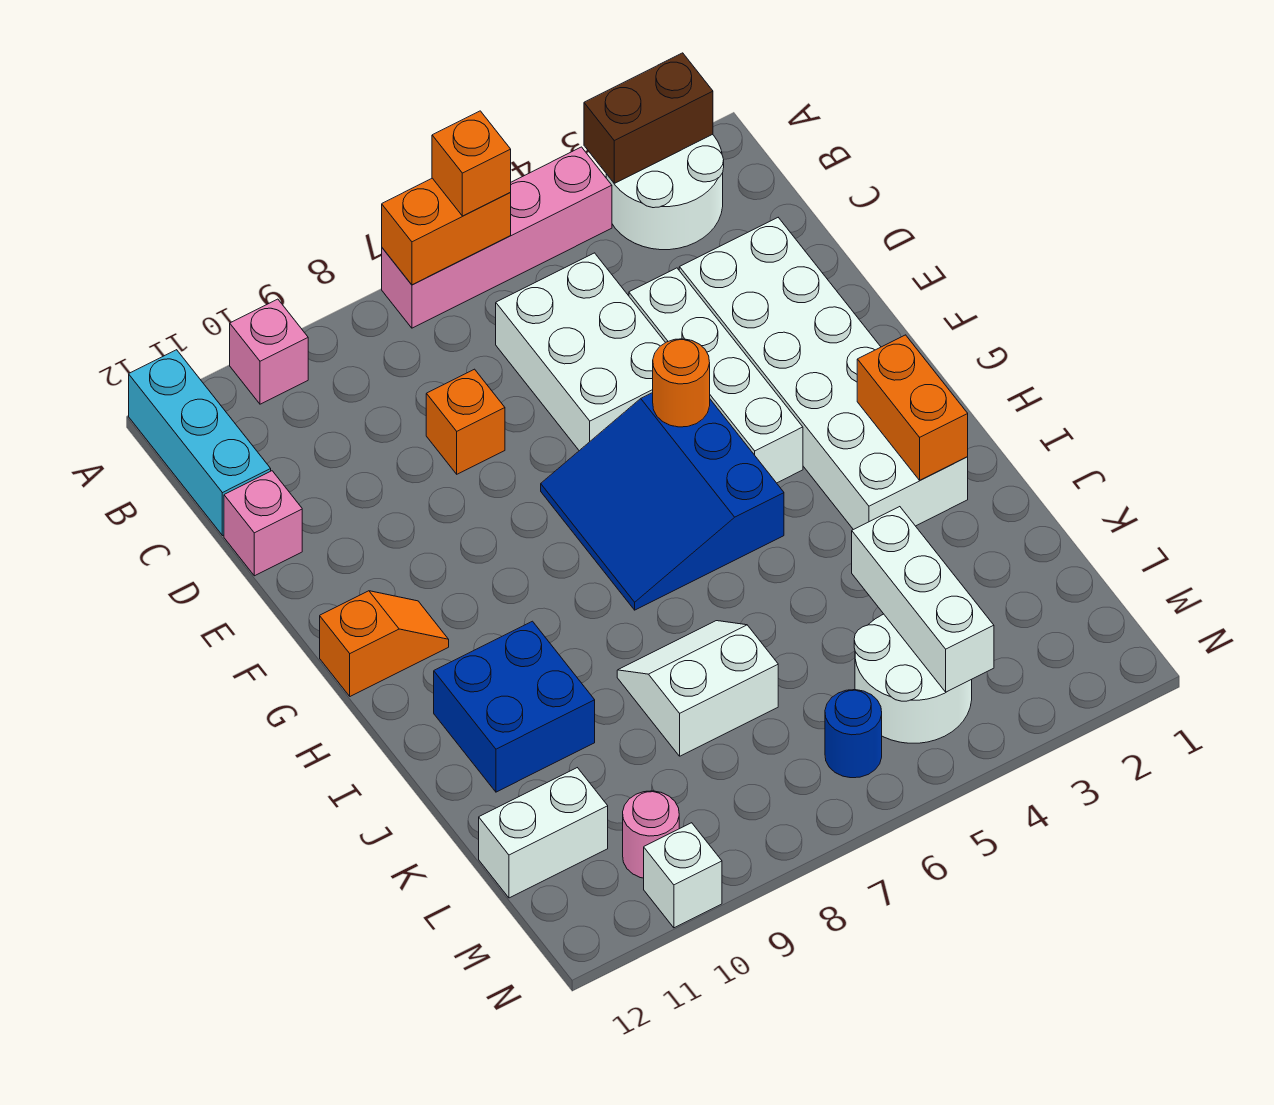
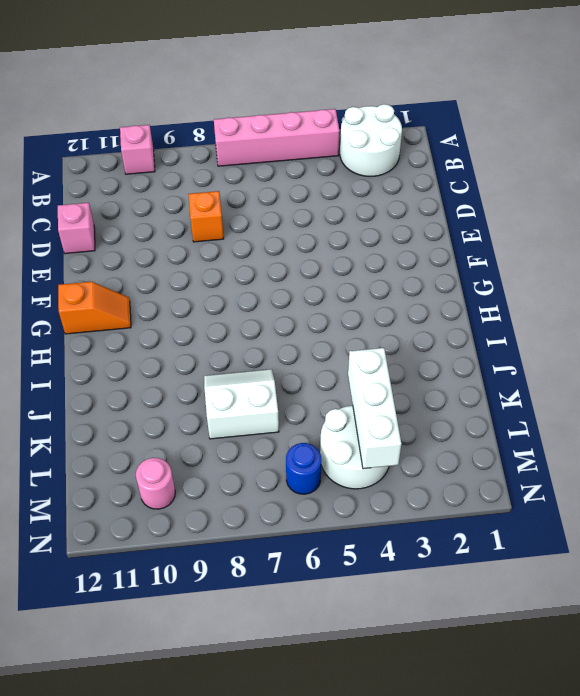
none -> cyan 1x3 brick [129,350,271,536]
none -> white 2x3 brick [496,253,665,451]
none -> white 2x6 brick [679,218,968,530]

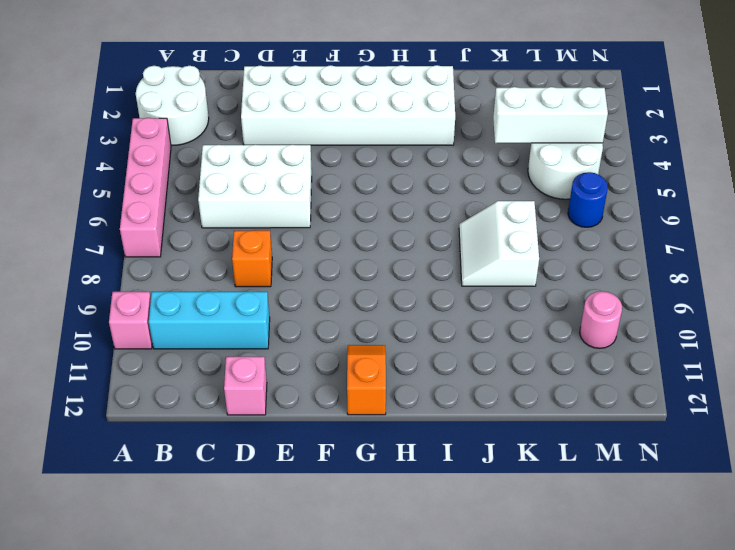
cyan 1x3 brick [149,292,270,349] -> cyan 1x3 brick moved to [129,350,271,536]
none -> white 1x4 brick [629,268,803,483]
none -> blue 3x3 slope [541,393,784,610]
none -> blue 2x2 brick [434,621,595,792]

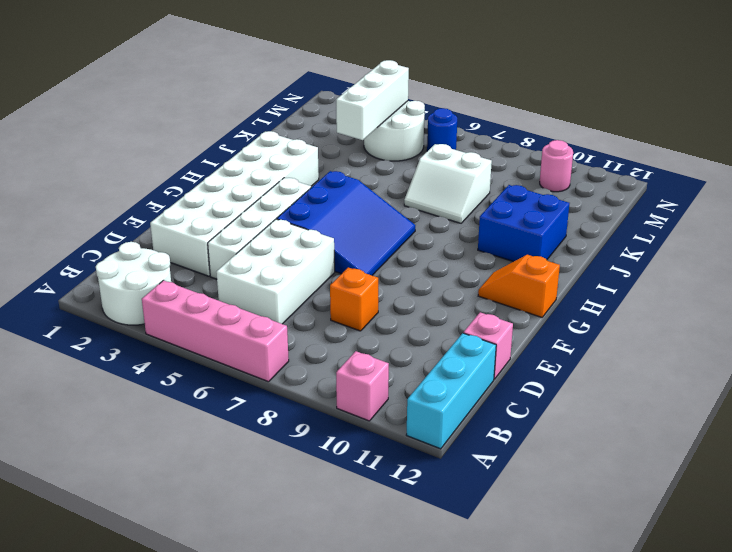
none -> white 1x2 brick [479,768,608,898]
none -> white 1x1 brick [644,823,722,928]
none -> brown 1x2 brick [584,53,713,184]

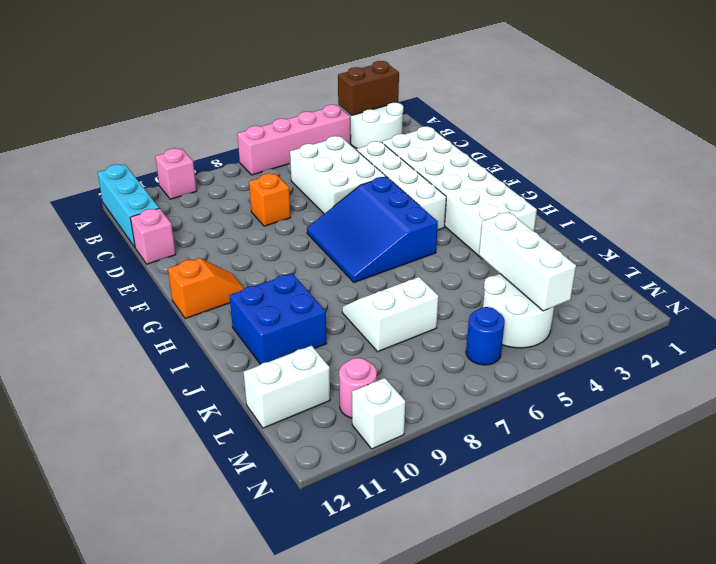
none -> orange 1x2 brick [382,178,511,285]
none -> orange 1x1 round brick [653,339,710,427]
none -> orange 1x2 brick [857,335,968,480]

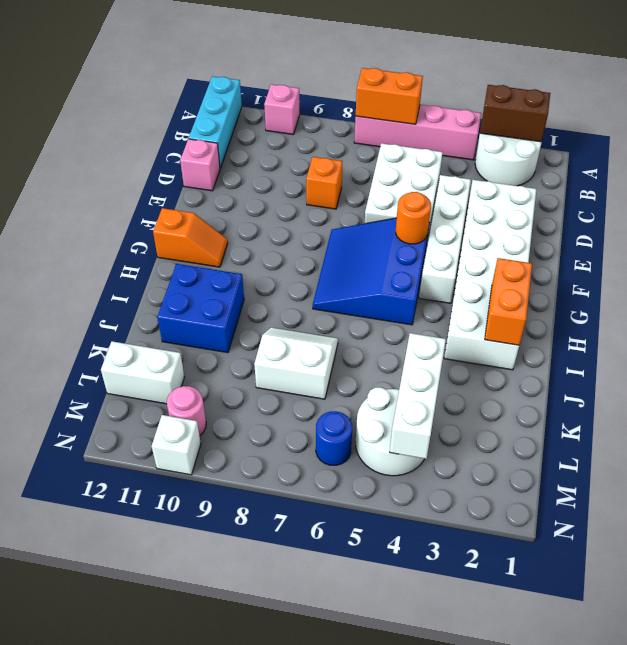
none -> orange 1x1 brick [432,111,511,216]

